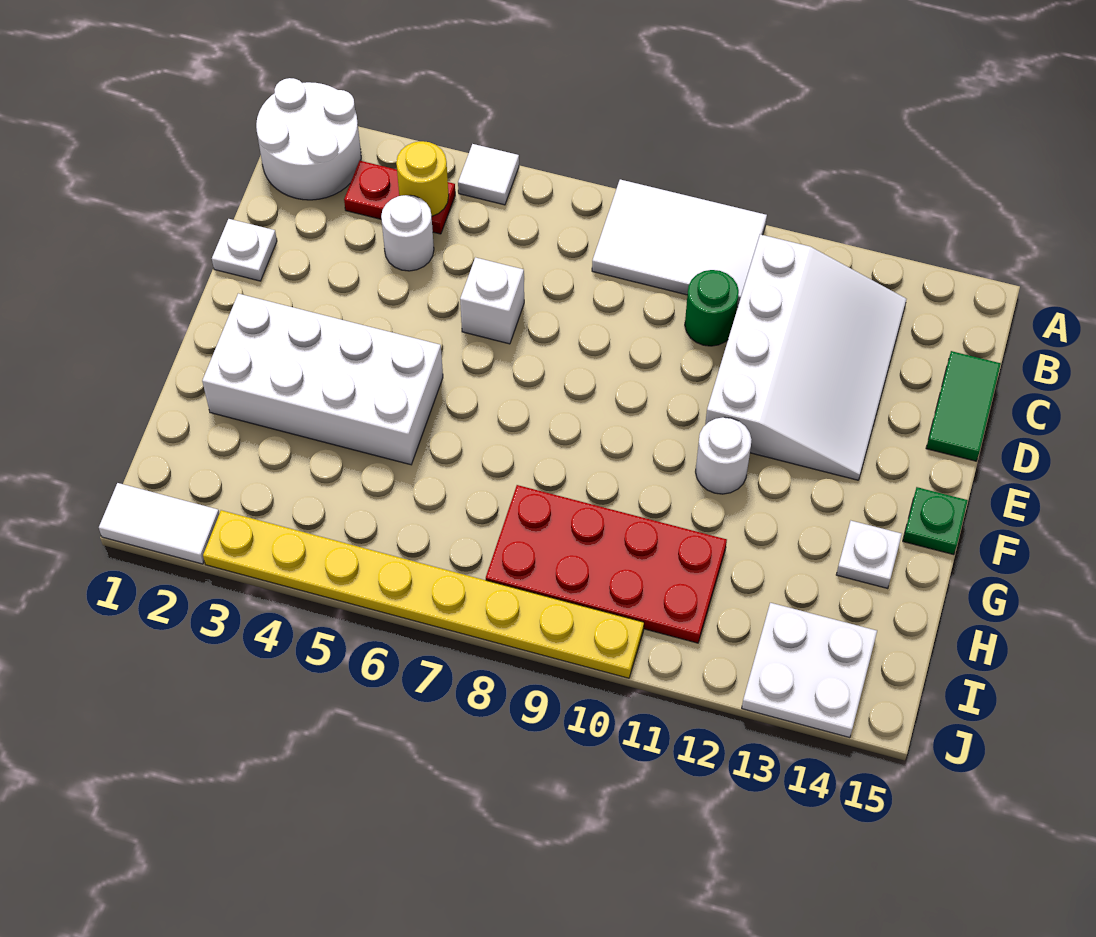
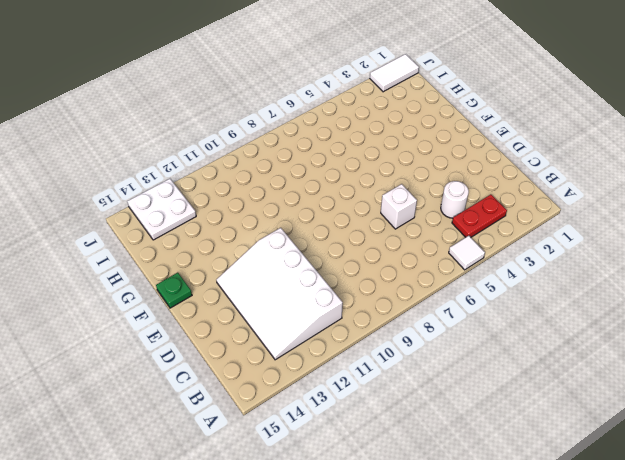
none -> white 2x2 round brick [256,78,361,200]
none -> white 2x3 tile [592,179,767,307]
none -> green 1x1 round brick [685,270,739,346]

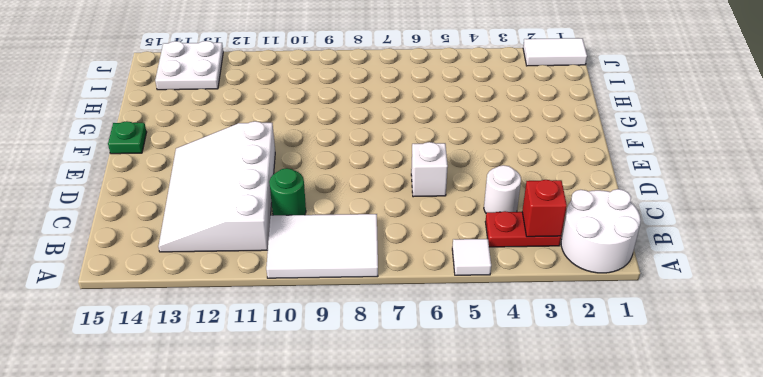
red 1x1 brick [522,180,567,237] -> none
none -> green 1x2 tile [926,351,1001,461]
none -> white 1x1 plate [212,219,277,281]
none -> white 2x4 brick [202,294,443,465]

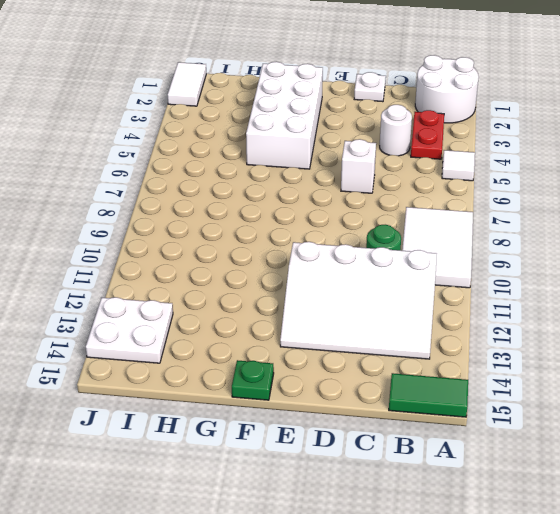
green 1x2 tile [389,373,468,417] -> green 1x2 tile moved to [926,351,1001,461]
none -> white 1x1 round brick [696,417,752,494]
none -> white 1x1 plate [836,521,902,589]
none -> red 2x4 plate [486,485,727,643]

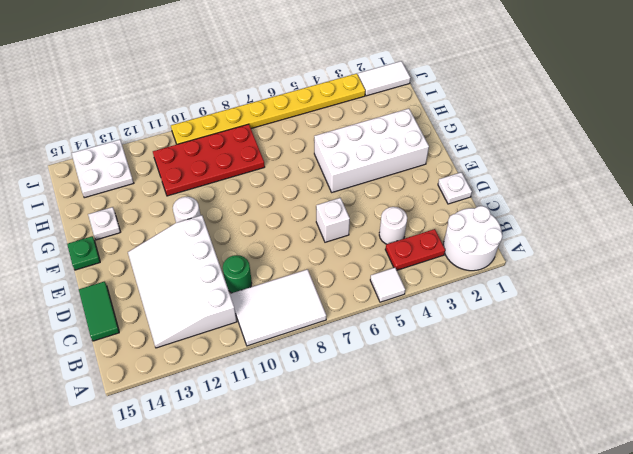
none -> yellow 1x1 round brick [396,141,449,216]

